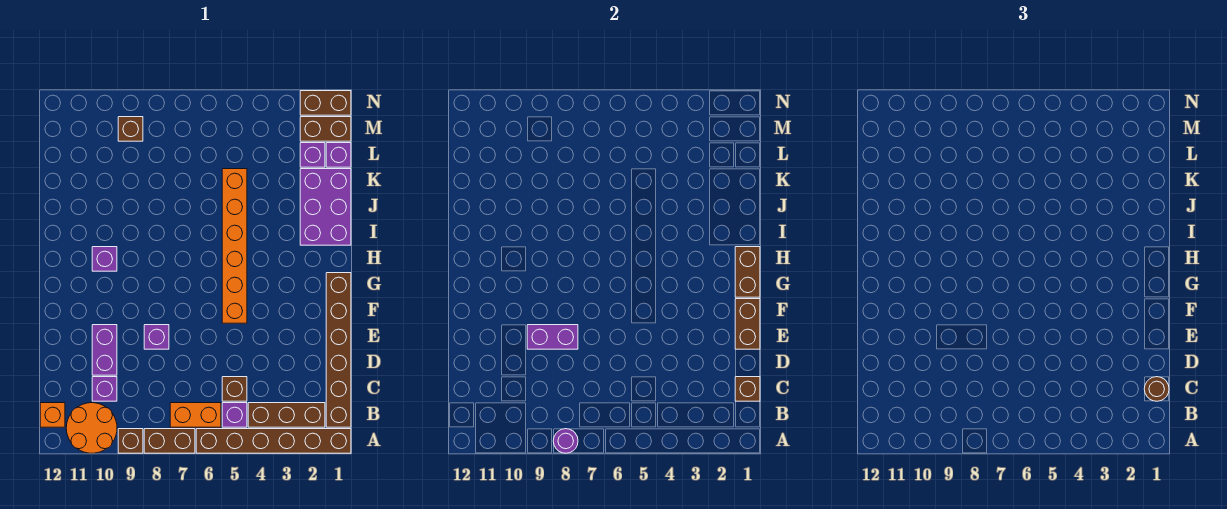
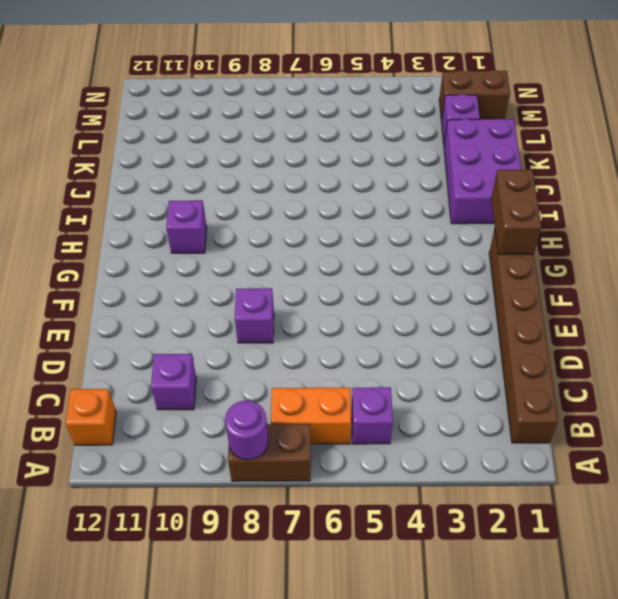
none -> brown 1x6 brick [196,429,351,453]
none -> brown 1x1 brick [118,429,143,453]
none -> orange 2x2 round brick [66,403,117,453]

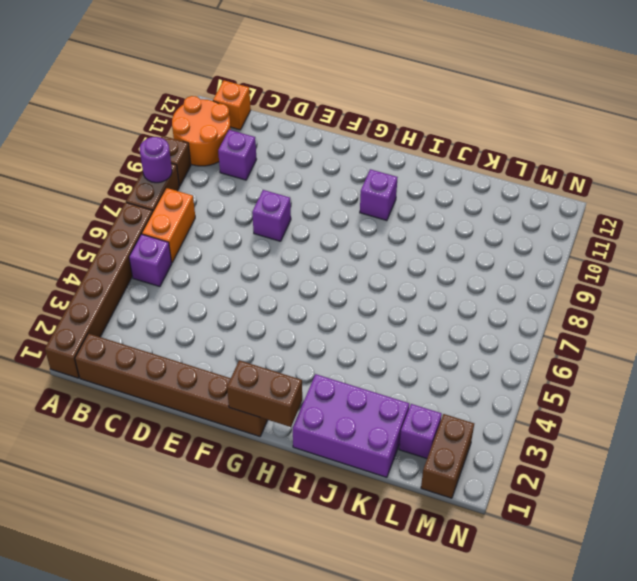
none -> brown 1x3 brick [248,403,325,427]
none -> brown 1x1 brick [222,377,247,401]
none -> purple 1x2 brick [92,325,117,375]

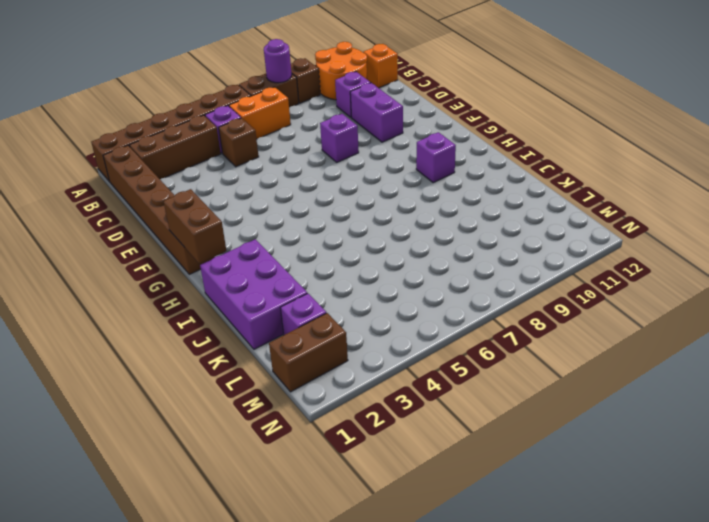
none -> orange 1x6 brick [222,169,247,323]
none -> purple 1x1 brick [326,143,351,167]
none -> brown 1x1 brick [118,117,143,141]

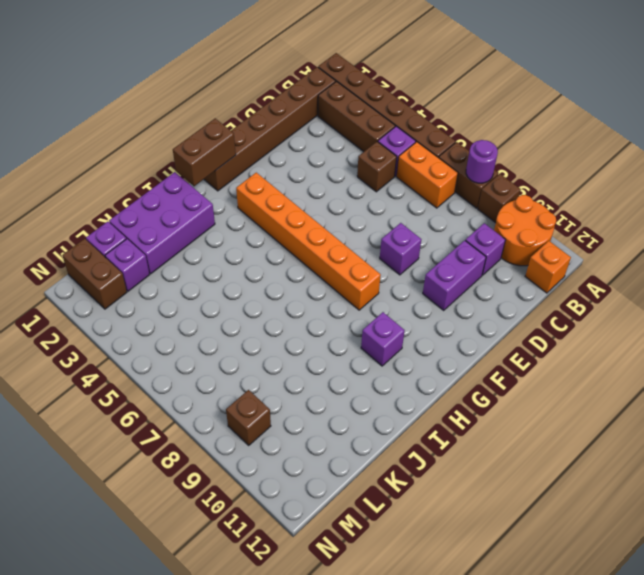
orange 1x6 brick [236,173,381,310] -> orange 1x6 brick turned to [222,169,247,323]
none -> brown 1x2 brick [300,91,351,115]
none -> brown 1x1 brick [735,377,760,401]
none -> brown 1x2 brick [735,299,760,349]

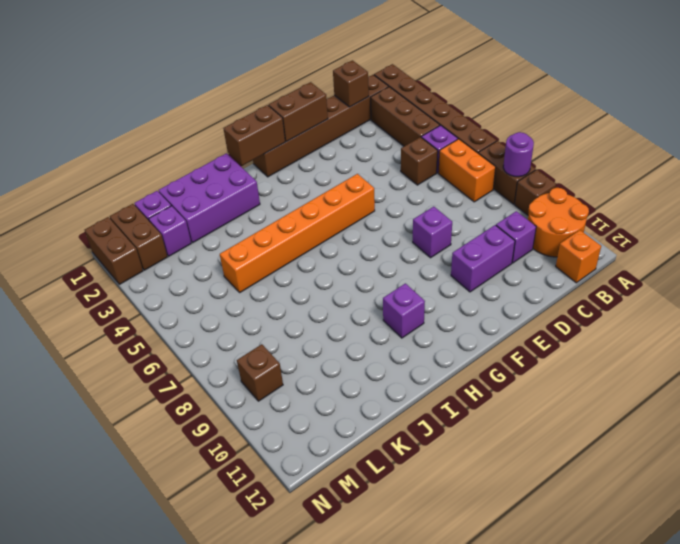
none -> purple 1x2 brick [527,325,578,349]
none -> brown 1x1 round brick [1144,377,1169,401]

